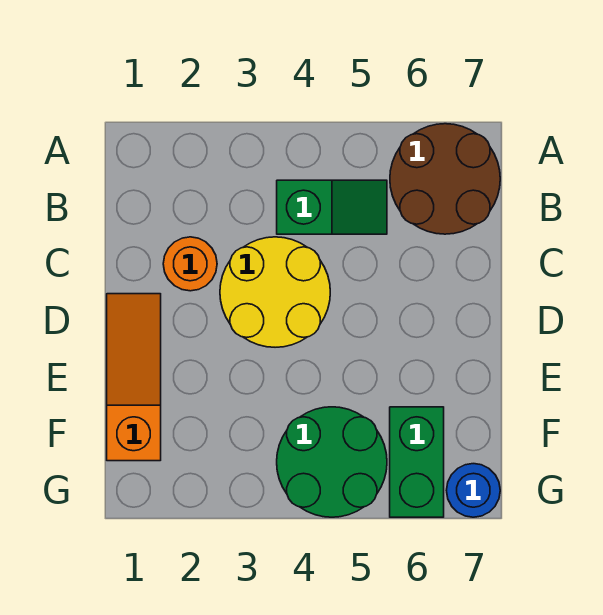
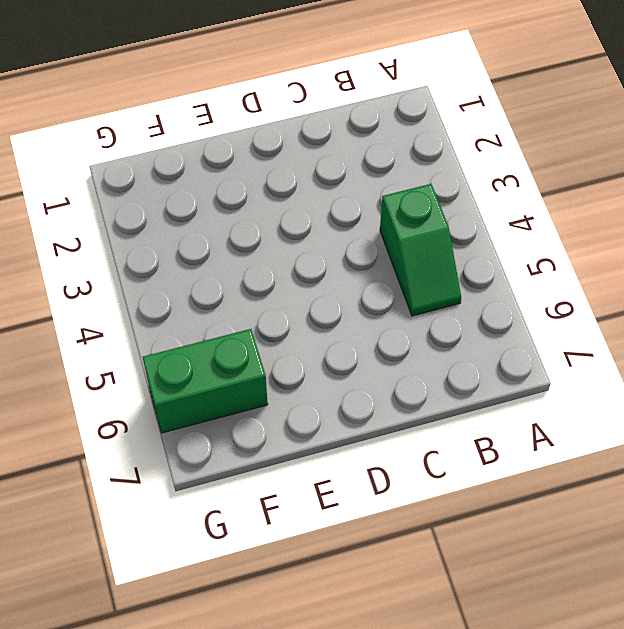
none -> brown 2x2 round brick [390,124,500,234]
none -> orange 1x1 round brick [163,237,217,291]

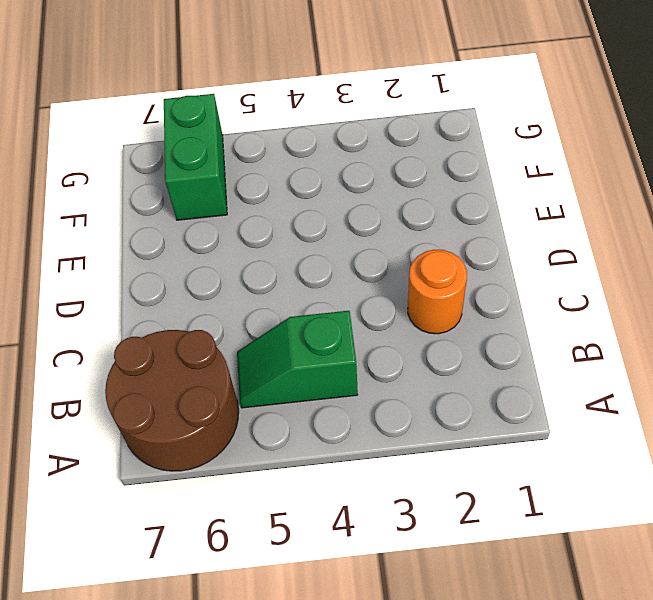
none -> yellow 2x2 round brick [220,237,330,347]
none -> orange 1x3 slope [107,294,161,461]

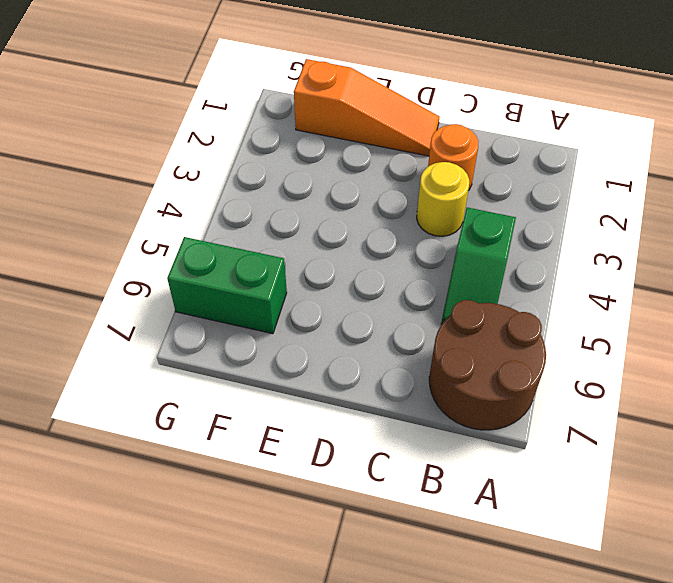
yellow 1x1 round brick [417,162,469,236] -> yellow 2x2 round brick [220,237,330,347]
none -> green 2x2 round brick [277,407,387,517]
none -> blue 1x1 round brick [446,464,500,517]

